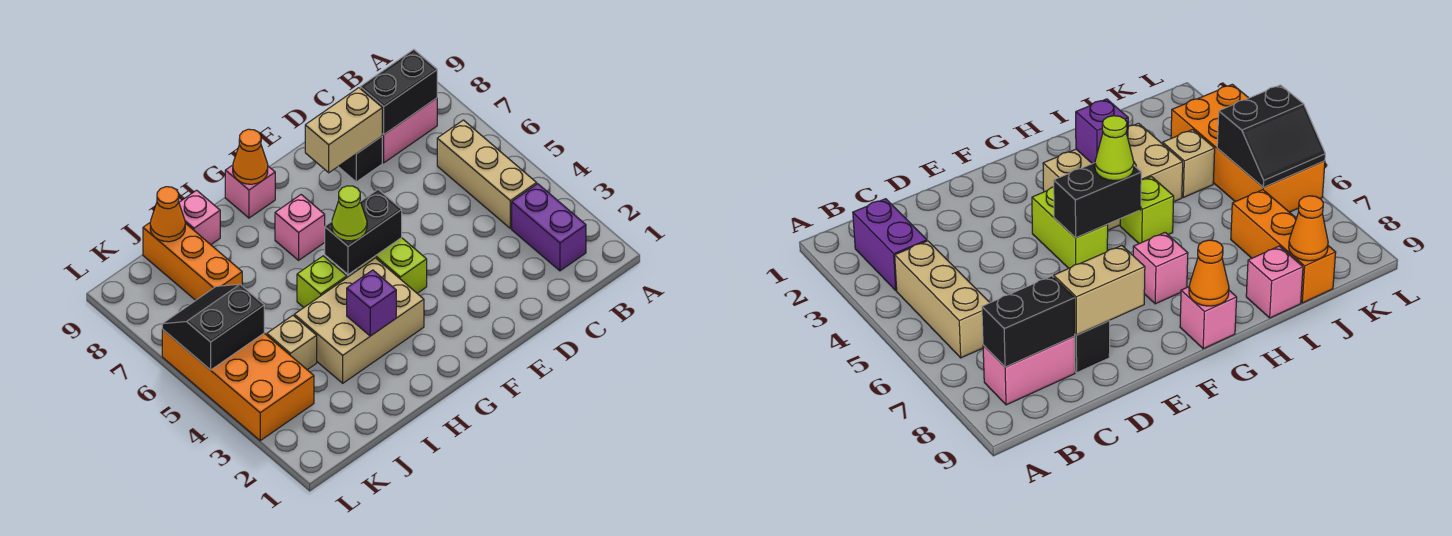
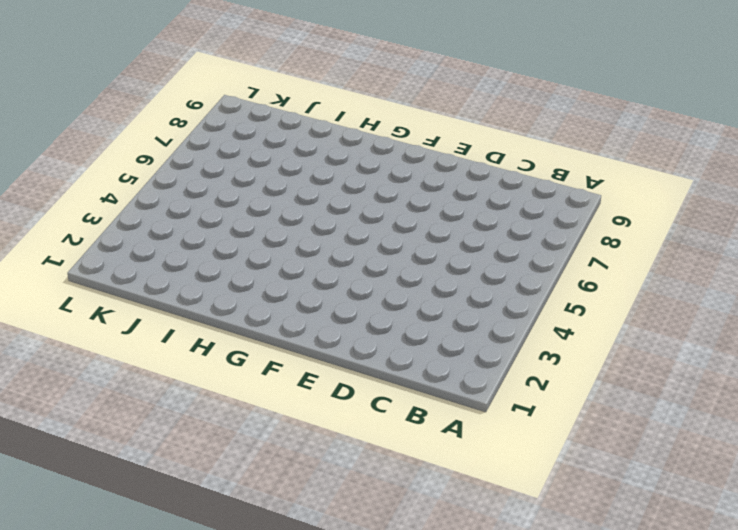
none -> purple 1x2 brick [512,184,586,271]
none -> tan 1x3 brick [437,120,537,228]
none -> pink 1x2 brick [382,98,437,163]

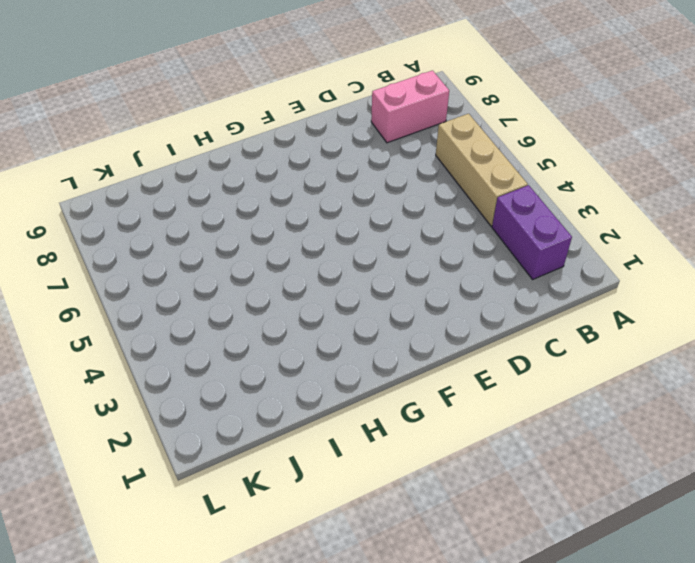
none -> black 1x1 brick [338,136,382,182]
none -> lime 1x2 brick [358,238,427,293]
none -> tan 2x3 brick [294,258,424,383]

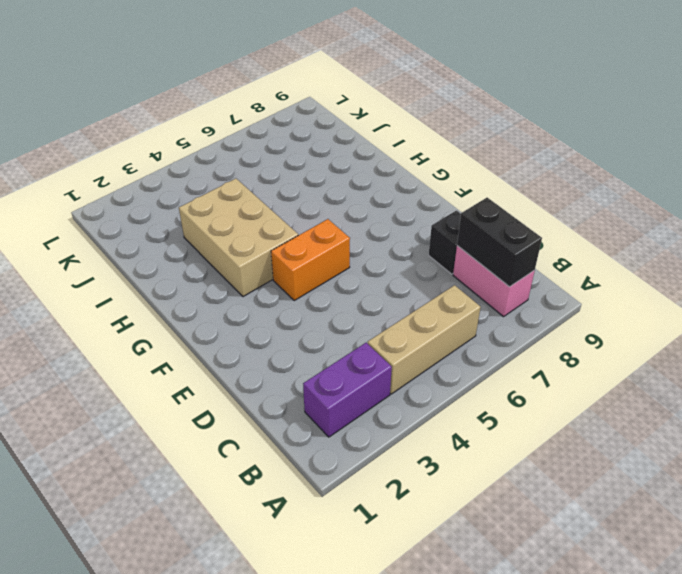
orange 1x2 brick [271,219,350,300] -> lime 1x2 brick [358,238,427,293]
none -> pink 1x1 brick [275,195,325,260]
none -> pink 1x1 brick [225,165,275,218]
none -> lime 1x1 brick [297,256,347,307]

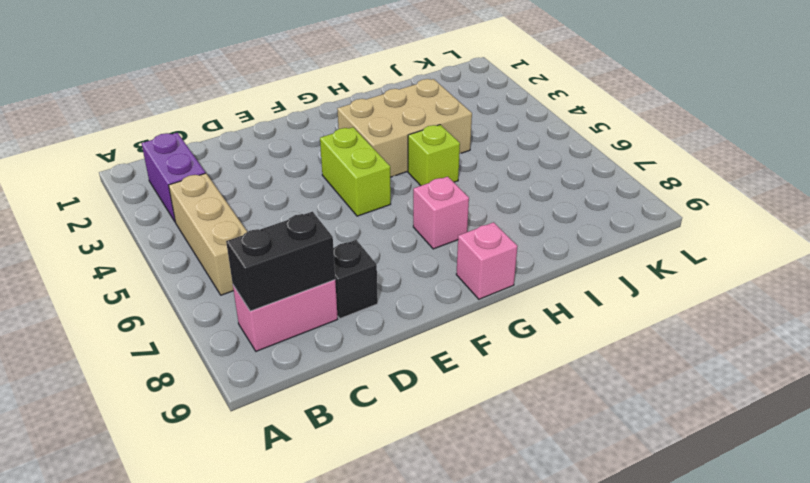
none -> pink 1x1 brick [179,190,220,245]
none -> tan 1x1 brick [267,316,317,370]
none -> orange 1x3 brick [143,223,242,300]

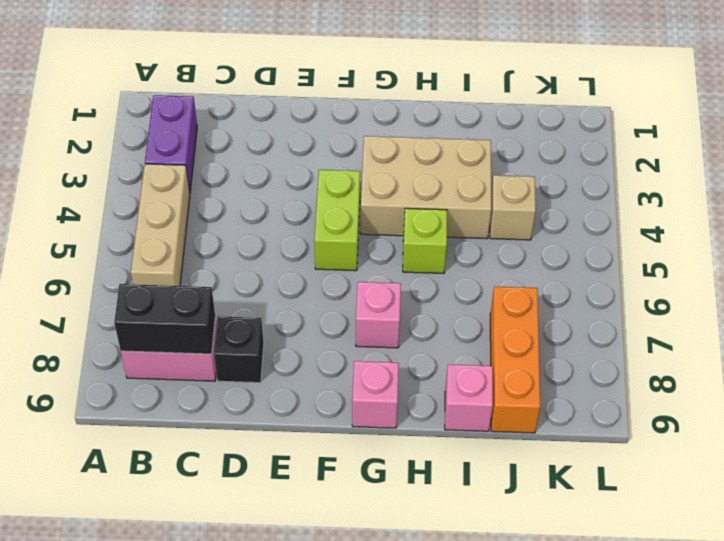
none -> orange 2x4 brick [162,329,314,441]
none -> tan 1x2 brick [305,88,382,173]
none -> black 1x2 brick [325,190,402,274]

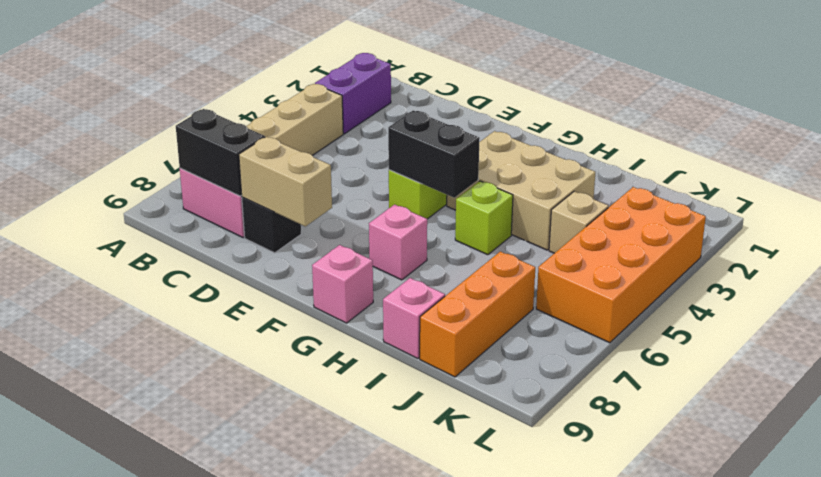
none -> orange 1x1 cone [233,129,268,184]
none -> purple 1x1 brick [347,270,396,336]
none -> orange 1x1 cone [150,187,185,242]

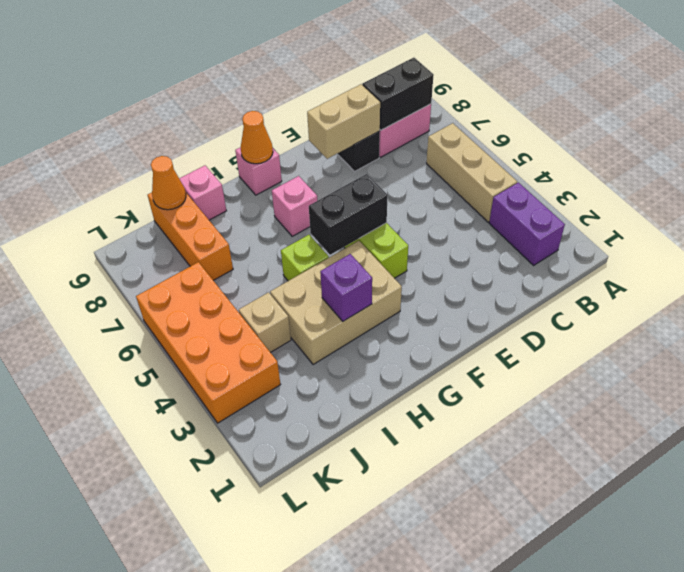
none -> black 2x2 slope [162,284,264,370]
none -> lime 1x1 cone [332,186,367,241]

